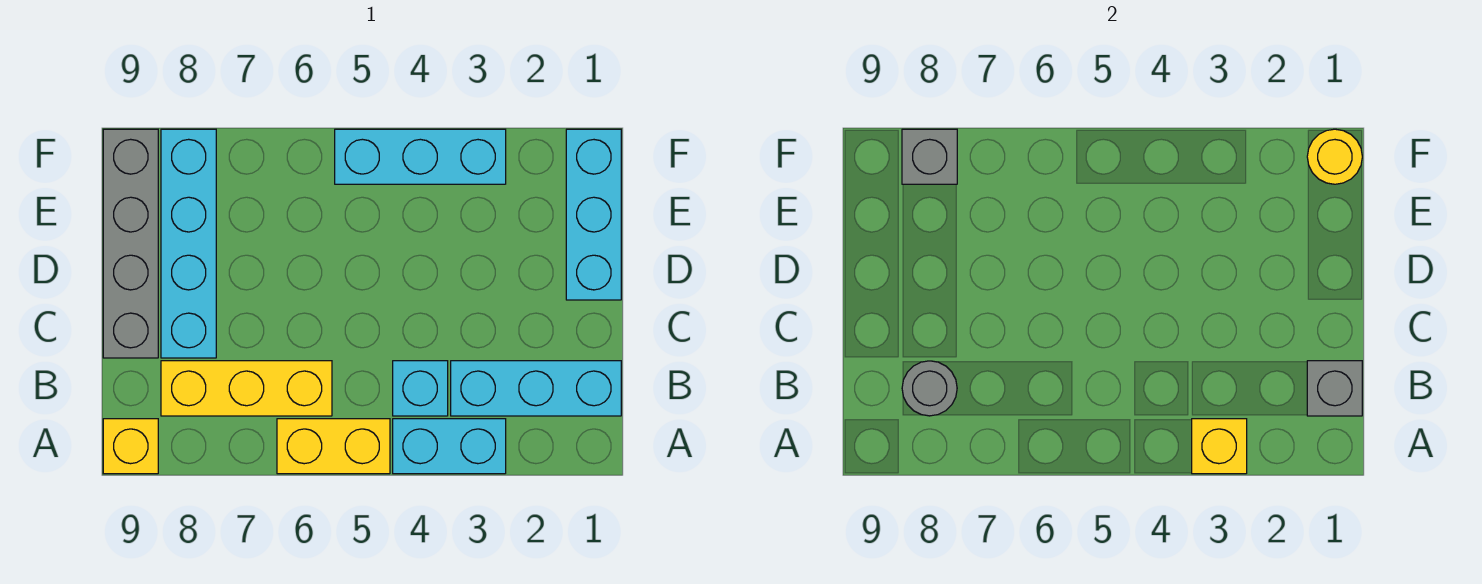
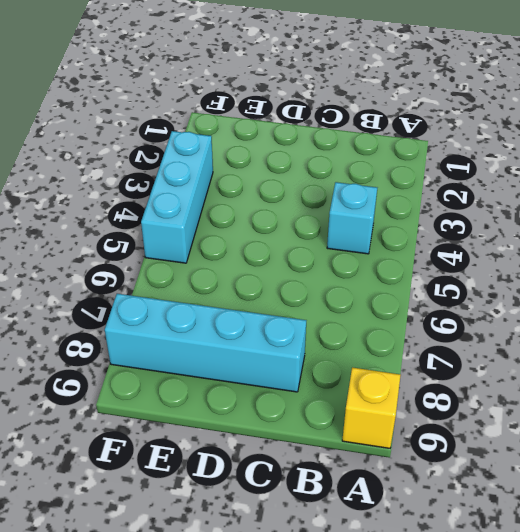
none -> cyan 1x2 brick [393,419,506,474]
none -> yellow 1x2 brick [277,419,390,474]
none -> cyan 1x3 brick [451,361,621,416]

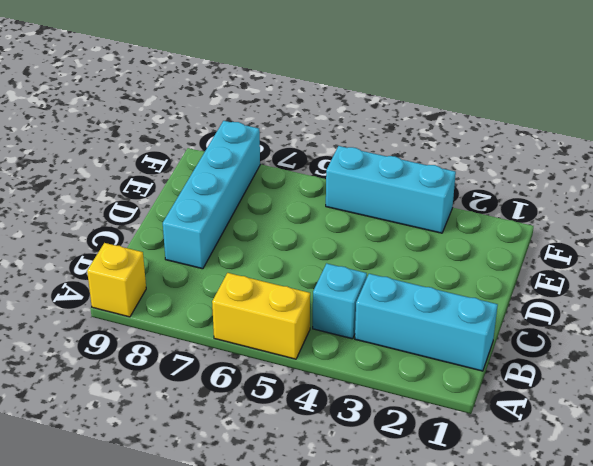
none -> cyan 1x2 brick [393,419,506,474]
none -> yellow 1x3 brick [161,361,332,416]
none -> grey 1x4 brick [103,129,158,358]

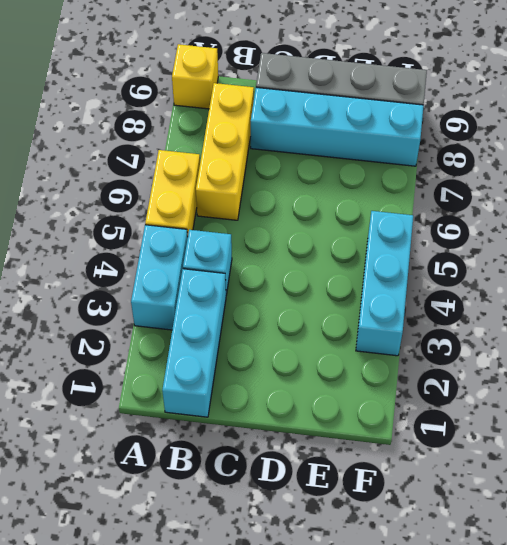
none -> cyan 1x3 brick [566,129,621,300]
none -> yellow 1x1 brick [1192,419,1247,474]
none -> grey 1x1 brick [1307,361,1362,416]

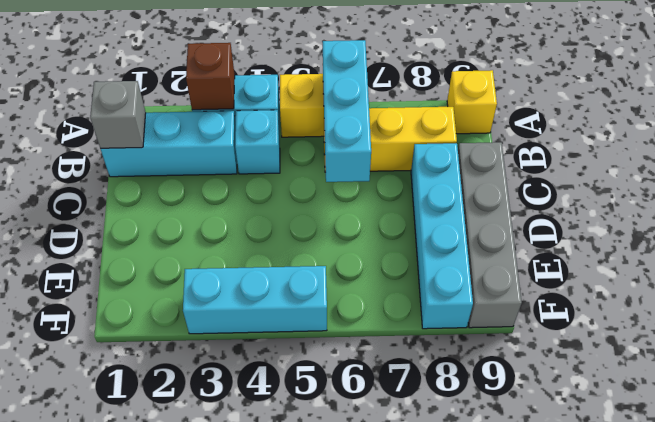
brown 1x1 brick [186,43,235,110] -> yellow 1x1 brick [1192,419,1247,474]
cyan 1x3 brick [323,40,371,182] -> cyan 1x3 brick moved to [566,129,621,300]
none -> grey 1x1 round brick [902,361,957,416]
none -> yellow 1x1 round brick [1307,129,1362,184]
none -> grey 1x1 brick [902,129,957,184]

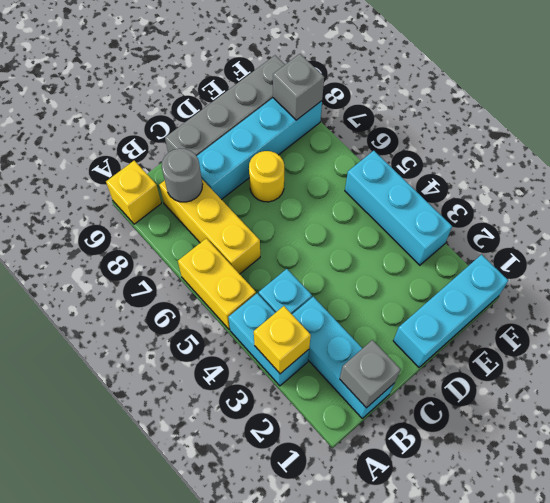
yellow 1x1 round brick [249,151,284,202] -> yellow 1x1 round brick moved to [1307,129,1362,184]

